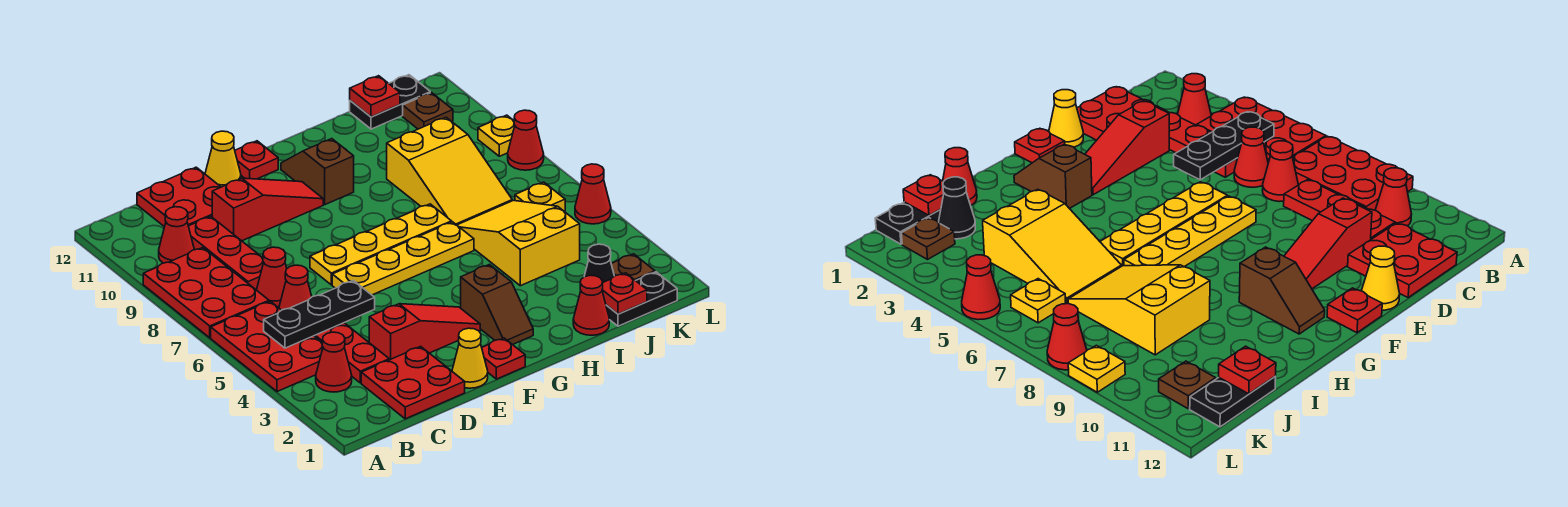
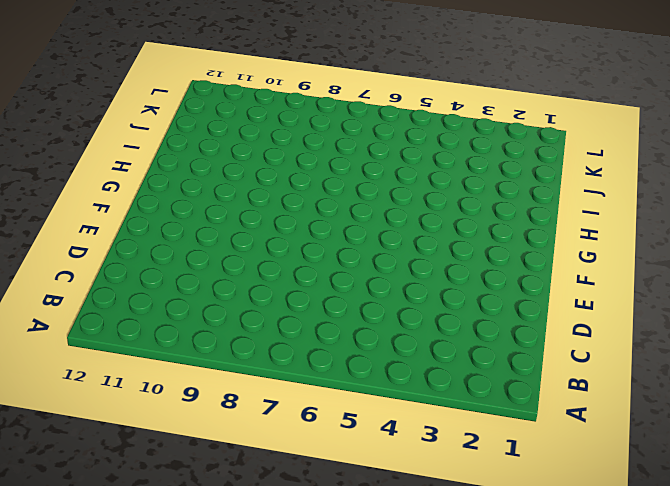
none -> red 2x3 plate [211,301,323,392]
none -> red 2x3 plate [143,248,269,338]
none -> red 1x1 cone [316,332,352,392]
none -> red 1x1 cone [159,207,194,263]

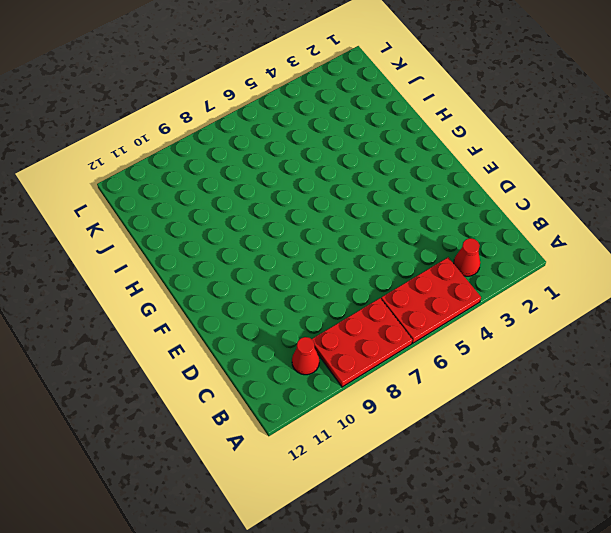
none -> red 2x2 plate [361,346,465,419]
none -> red 1x3 plate [314,323,389,383]
none -> red 1x1 cone [279,265,312,310]
none -> red 1x1 cone [257,247,287,307]

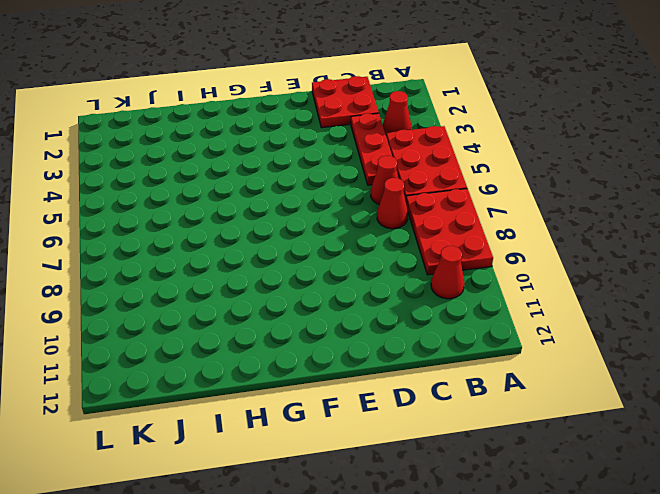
none -> red 1x3 plate [188,216,264,290]
none -> red 2x2 plate [137,167,221,227]
none -> red 1x3 slope [369,304,480,360]
none -> red 1x3 slope [212,178,323,241]

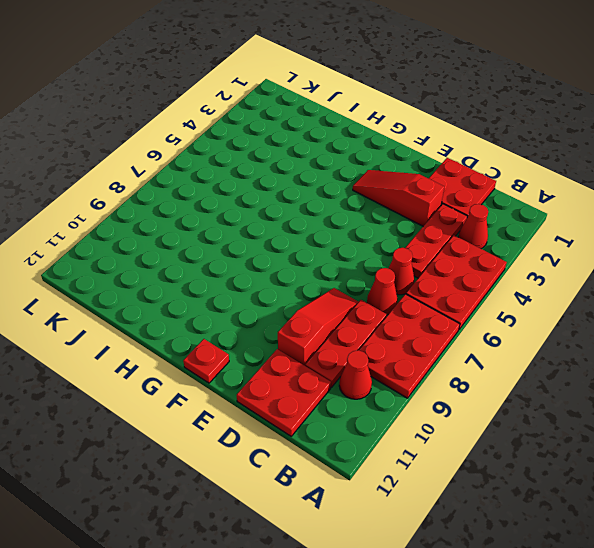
red 1x3 slope [278,288,358,366] -> red 1x3 slope turned to [212,178,323,241]
none -> yellow 1x1 cone [452,328,488,388]
none -> yellow 1x4 plate [332,222,474,295]
none -> yellow 1x4 plate [310,204,452,285]
none -> yellow 1x1 cone [205,131,241,187]

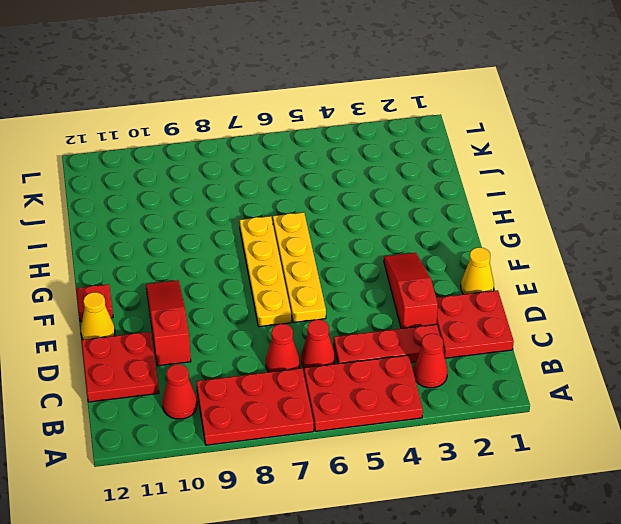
none -> red 1x3 plate [188,216,264,290]
none -> red 1x1 plate [482,338,525,379]
none -> brown 1x2 slope [461,264,533,345]
none -> brown 1x2 slope [281,139,354,205]

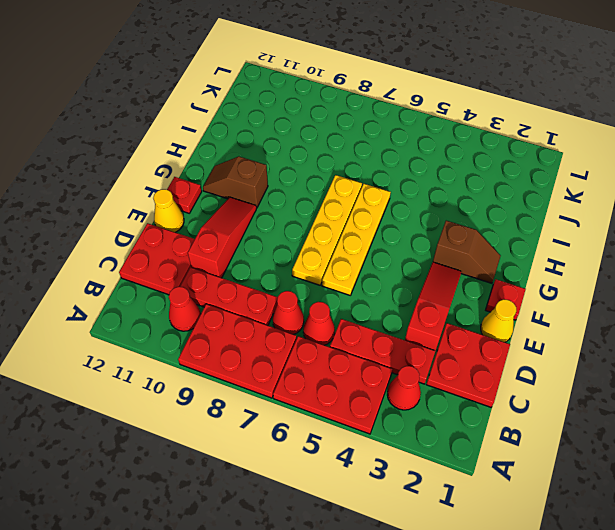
none -> red 1x1 cone [573,275,609,335]
none -> yellow 2x3 slope [457,200,580,286]
none -> yellow 2x3 slope [387,117,512,225]
none -> black 1x2 plate [606,272,677,326]

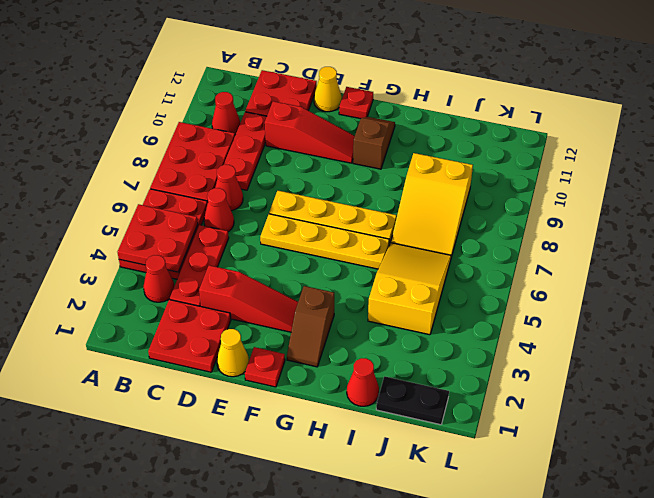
red 2x2 plate [118,204,198,272] -> black 1x3 plate [264,281,375,348]
none -> black 1x1 cone [584,244,614,282]
none -> black 1x2 plate [350,75,430,129]
none -> brown 1x1 plate [611,254,655,281]
none -> yellow 1x1 plate [515,182,565,211]

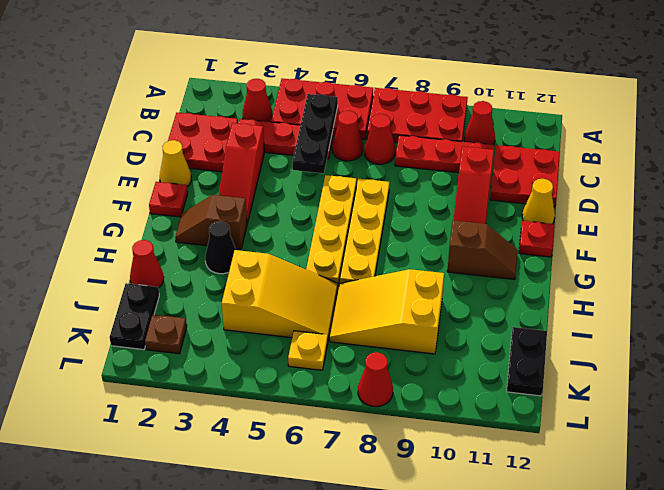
black 1x1 cone [205,221,236,274] -> black 1x1 cone moved to [584,244,614,282]
none -> brown 1x1 plate [403,93,453,129]
none -> red 1x1 cone [575,164,611,224]
none -> yellow 1x1 plate [478,115,515,156]
none -> red 1x1 plate [602,273,647,314]

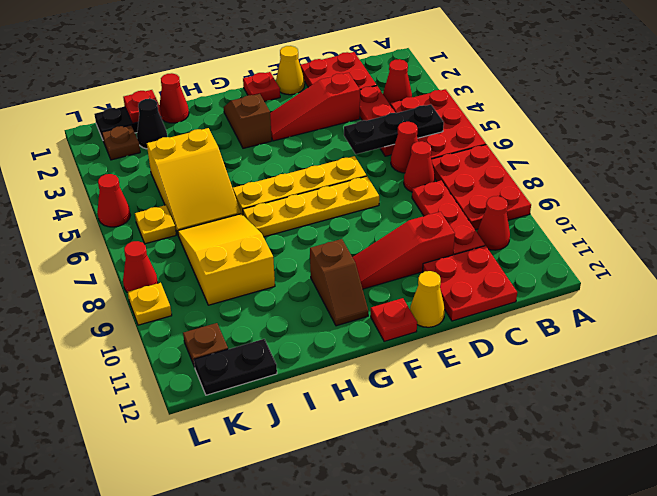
none -> red 1x1 plate [350,76,400,117]

